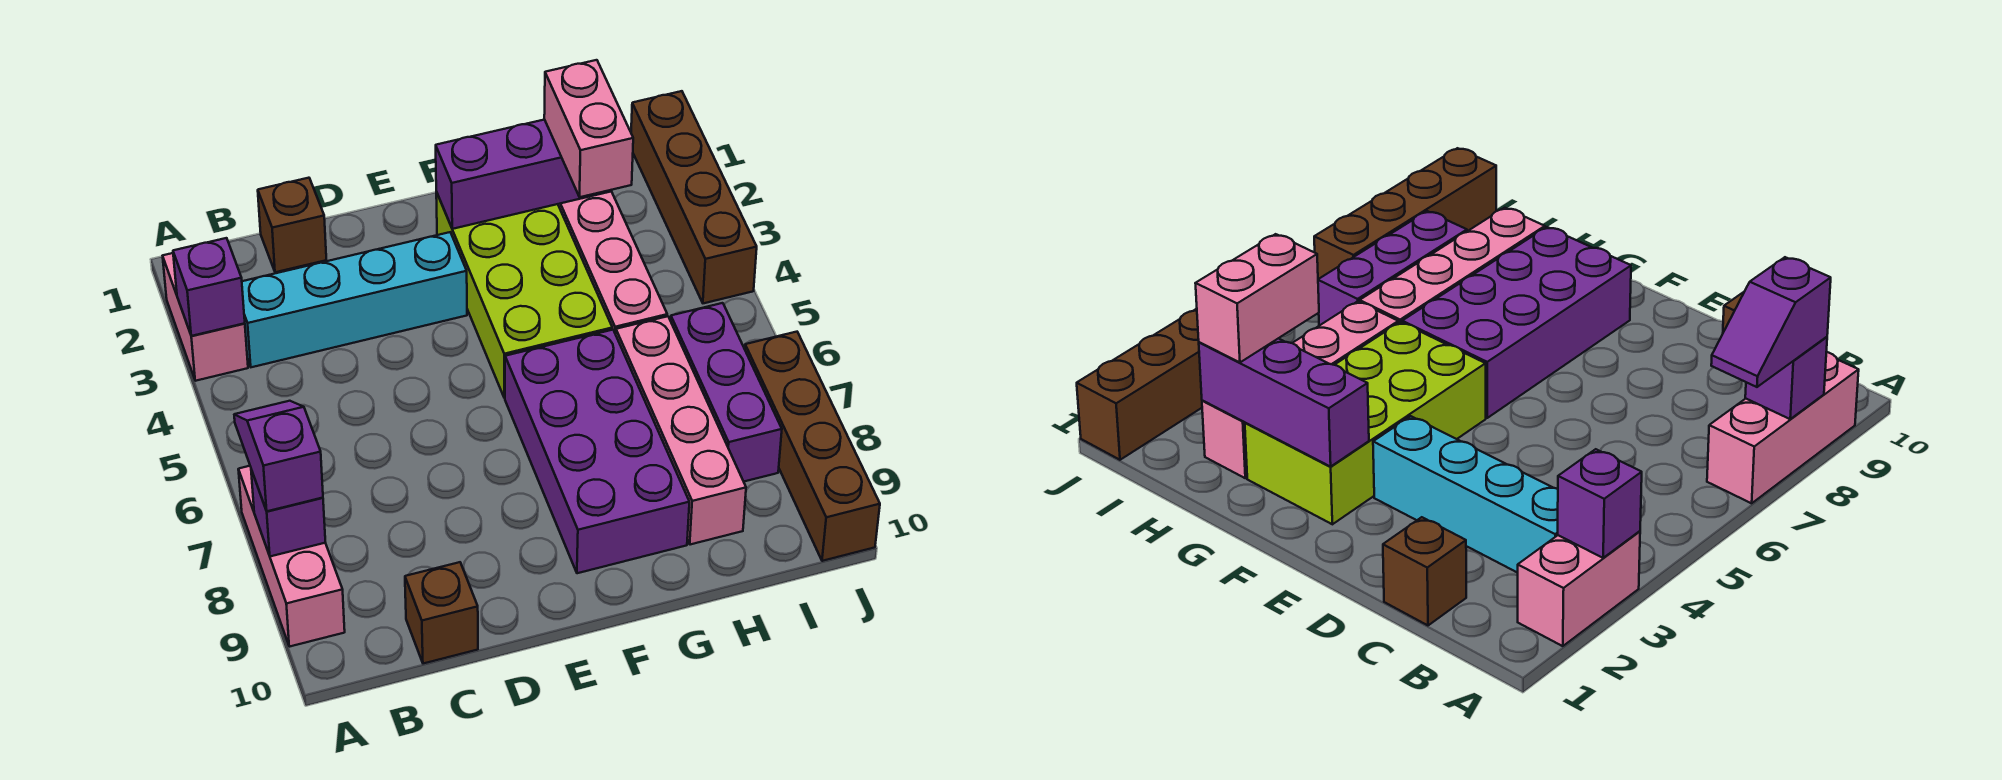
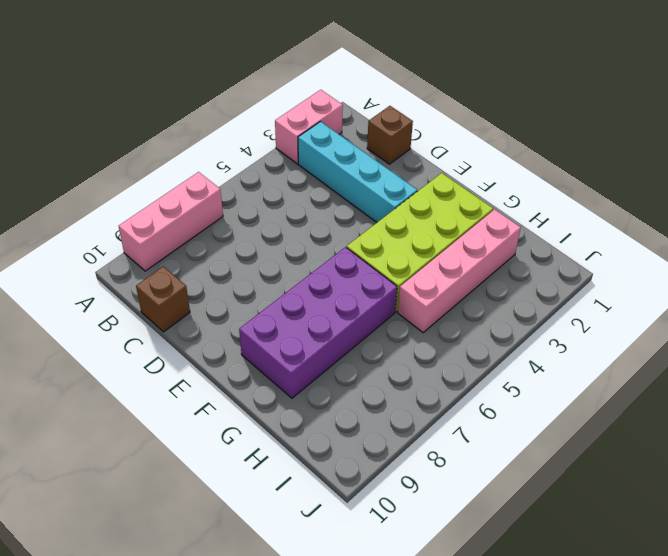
none -> pink 1x4 brick [616,316,746,545]
none -> purple 1x3 brick [671,303,782,481]
none -> brown 1x4 brick [631,91,757,303]

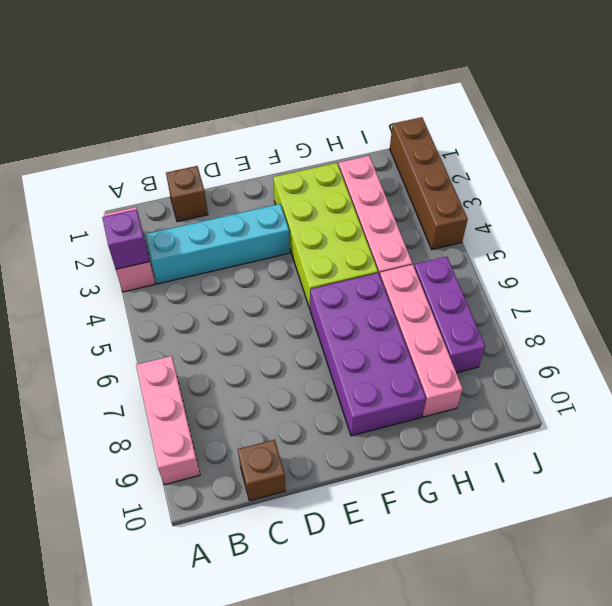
none -> brown 1x4 brick [745,332,880,561]
none -> purple 1x1 brick [251,470,325,556]
none -> purple 1x3 brick [436,120,612,229]

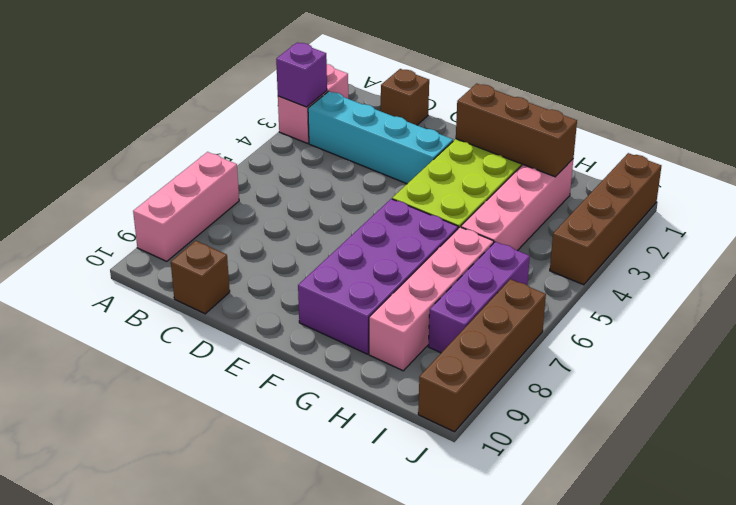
brown 1x3 brick [456,84,577,177] -> purple 1x3 brick [436,120,612,229]
none -> purple 1x1 brick [251,470,325,556]
none -> purple 1x2 slope [234,401,323,511]
none -> pink 1x2 brick [544,60,633,197]

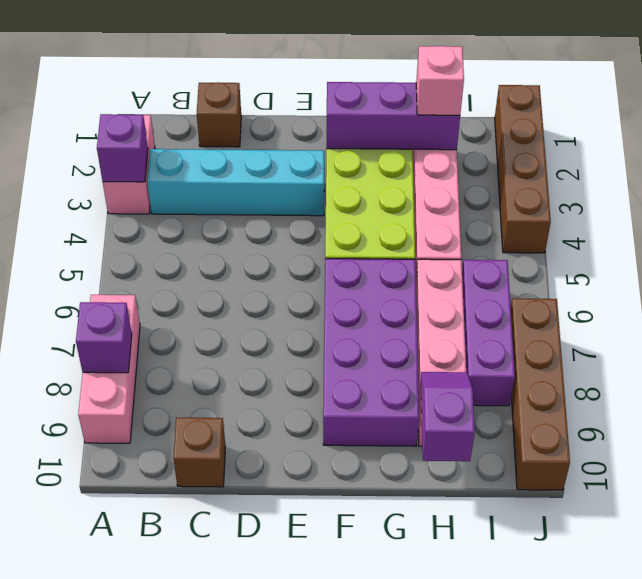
pink 1x1 brick [416,46,464,115] -> pink 1x2 brick [544,60,633,197]
purple 1x2 slope [421,372,475,461] -> purple 1x2 slope moved to [234,401,323,511]

